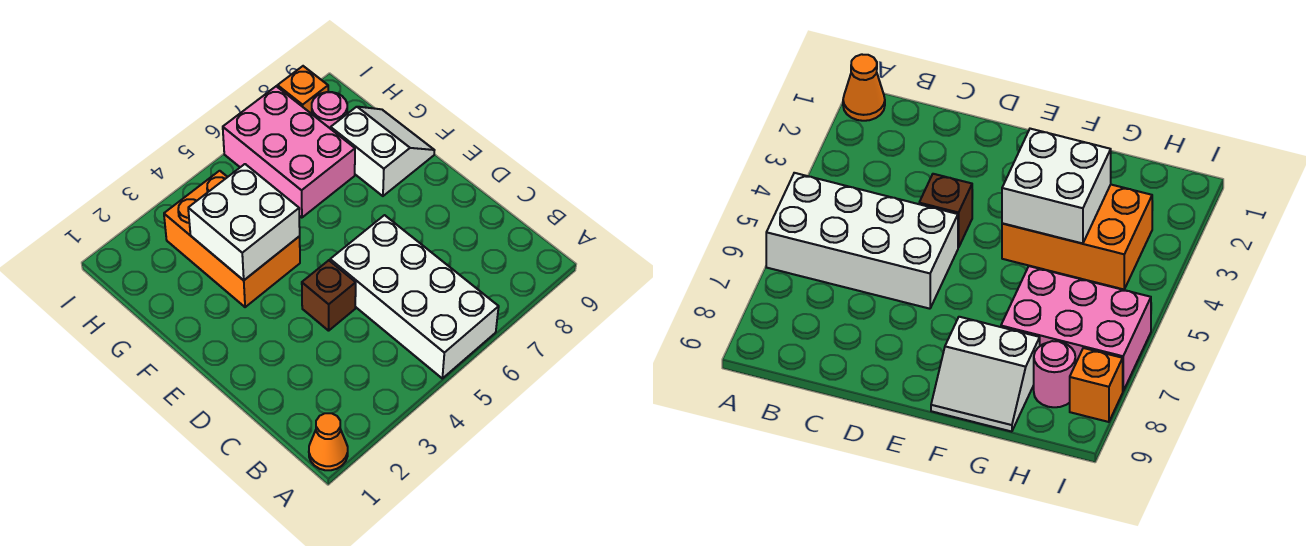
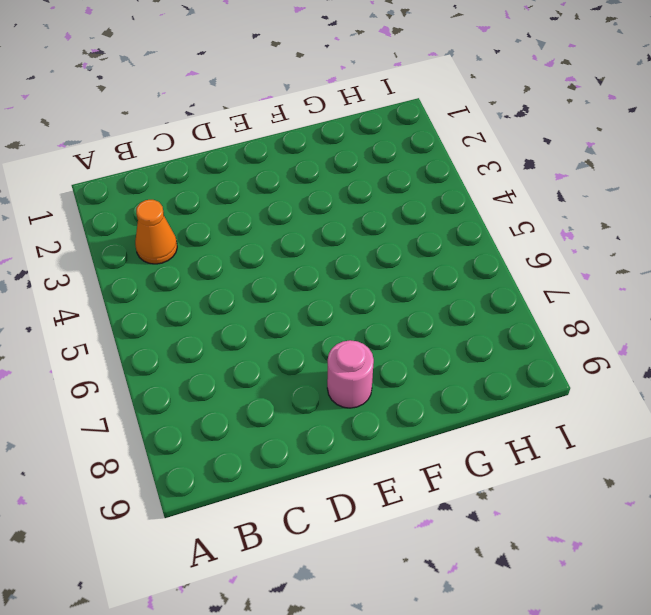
orange 1x1 cone [135,200,177,264] -> orange 1x1 cone moved to [309,413,348,470]
pink 1x1 round brick [327,340,374,408] -> pink 1x1 round brick moved to [312,92,347,129]
none -> white 2x4 brick [330,215,499,378]
none -> brown 1x1 brick [302,260,356,331]

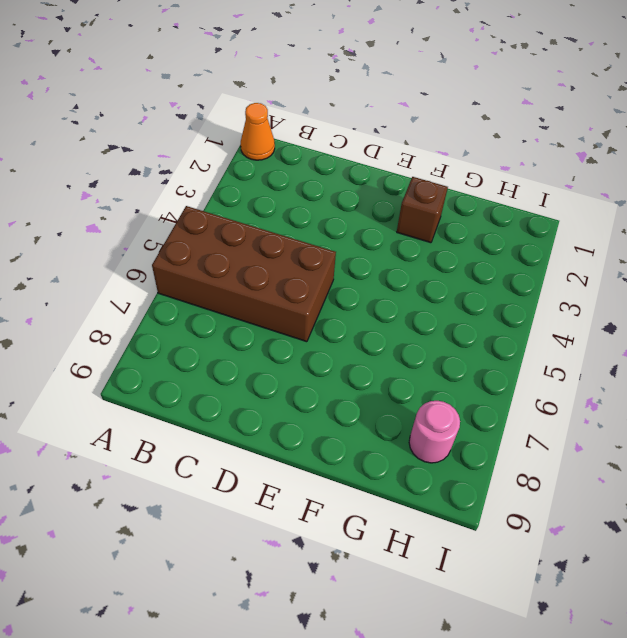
brown 2x4 brick [152,206,336,342] -> white 2x4 brick [330,215,499,378]
brown 1x1 brick [397,177,448,243] -> brown 1x1 brick moved to [302,260,356,331]
none -> orange 2x3 brick [164,171,300,307]
none -> white 2x2 slope [331,107,434,196]

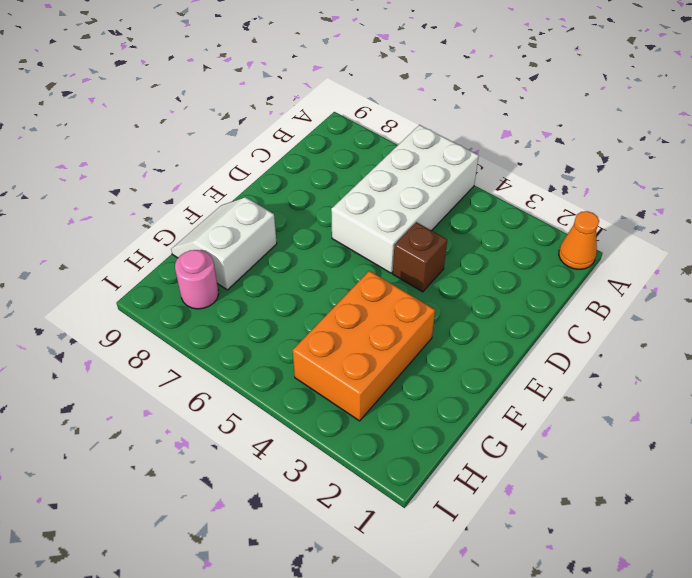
none -> pink 2x3 brick [223,86,355,218]
none -> orange 1x1 brick [278,66,328,114]

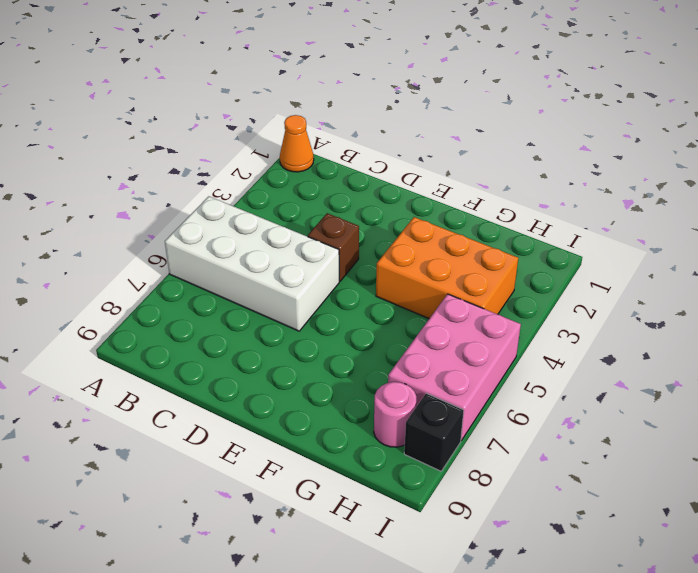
pink 2x3 brick [388,294,521,441] -> pink 2x3 brick turned to [223,86,355,218]
black 1x1 brick [404,393,464,471] -> orange 1x1 brick [278,66,328,114]
none -> white 2x2 slope [331,107,434,196]
none -> white 2x2 brick [188,164,300,280]

